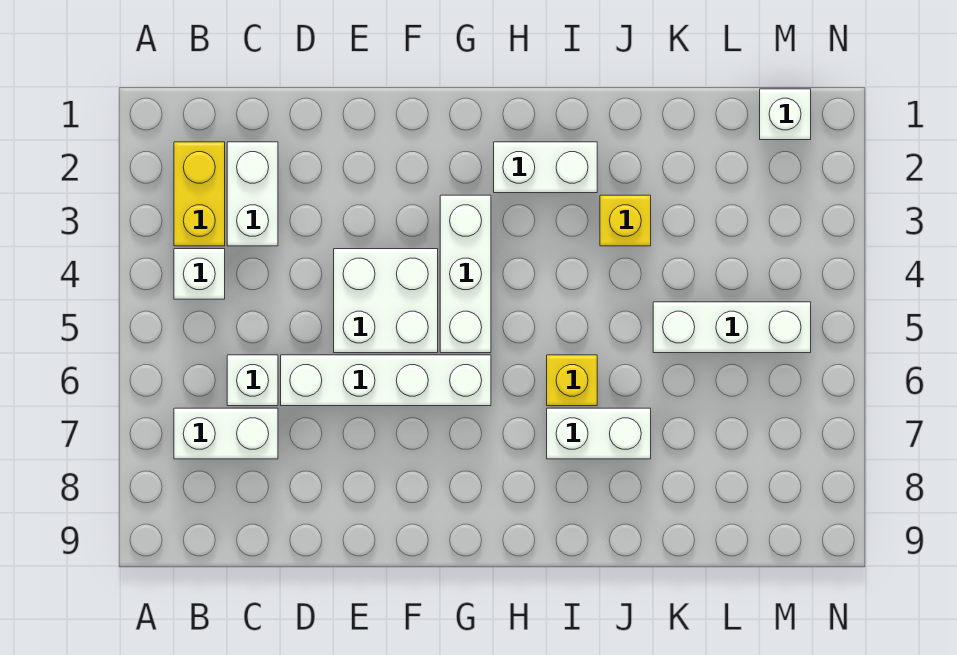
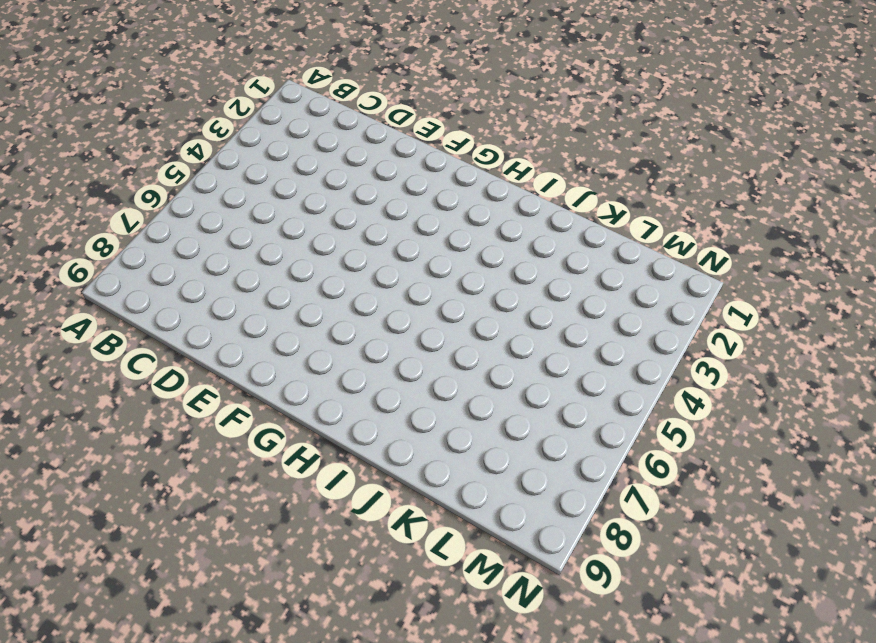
none -> yellow 1x2 brick [174,142,225,246]
none -> white 1x1 brick [174,249,225,299]
none -> white 1x2 brick [174,408,278,459]

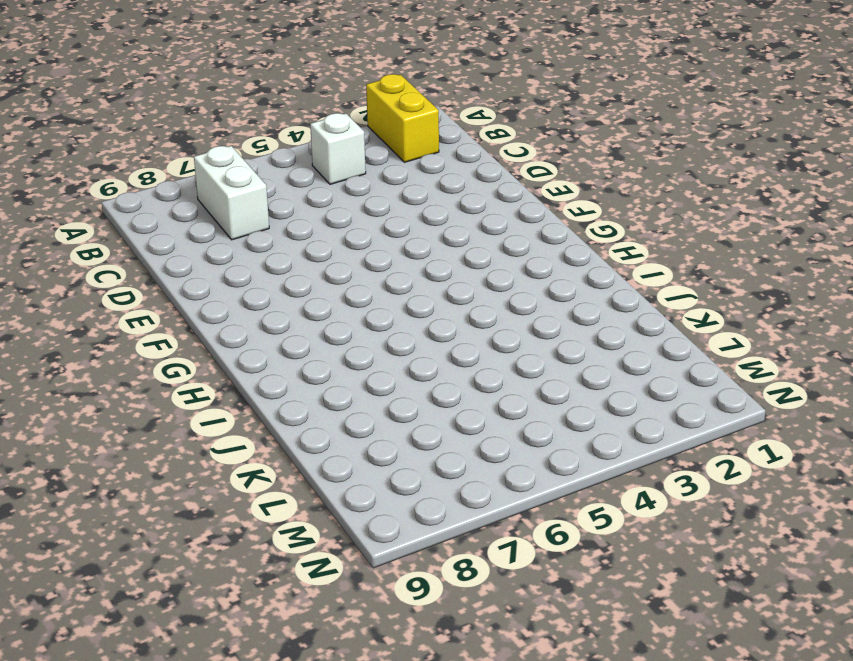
yellow 1x2 brick [366,74,439,162] -> yellow 1x2 brick turned to [174,142,225,246]
none -> white 1x2 brick [227,142,278,246]
none -> white 1x1 brick [227,355,278,406]
none -> white 1x4 brick [281,355,491,406]

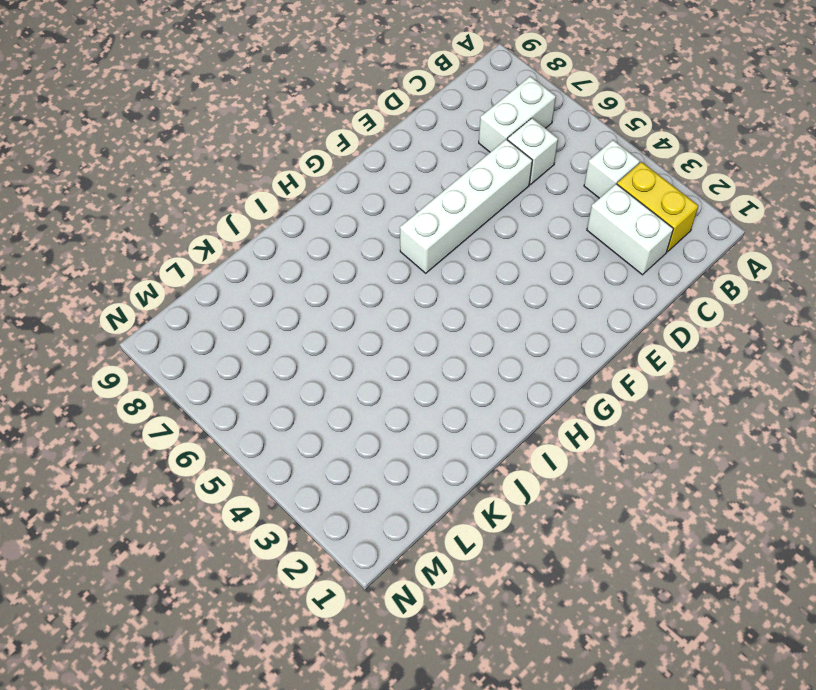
none -> white 2x2 brick [334,249,438,353]
none -> white 1x3 brick [440,195,491,353]
none -> white 1x2 brick [494,142,597,193]

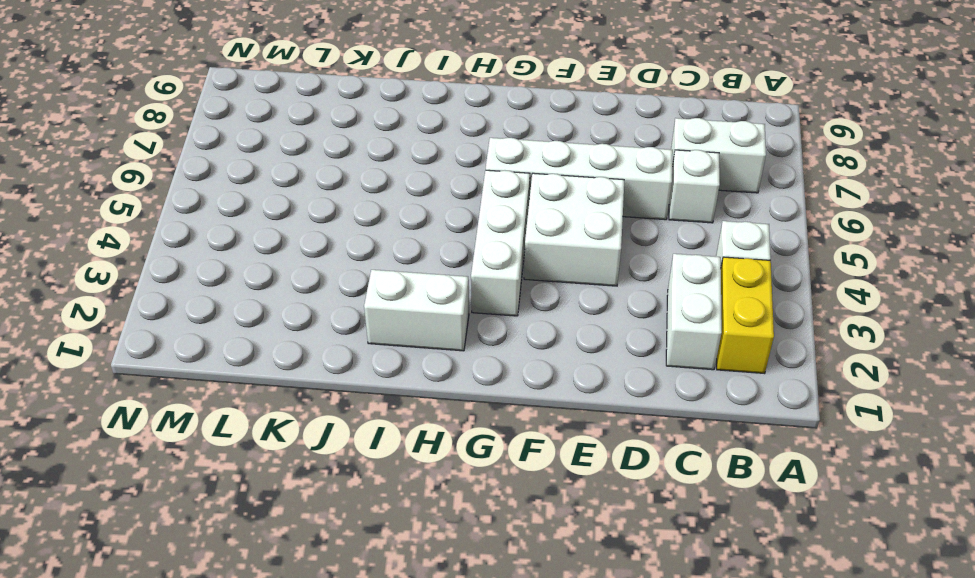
none -> yellow 1x1 brick [547,355,597,406]
none -> white 1x2 brick [547,408,651,459]
none -> yellow 1x1 brick [600,195,651,246]

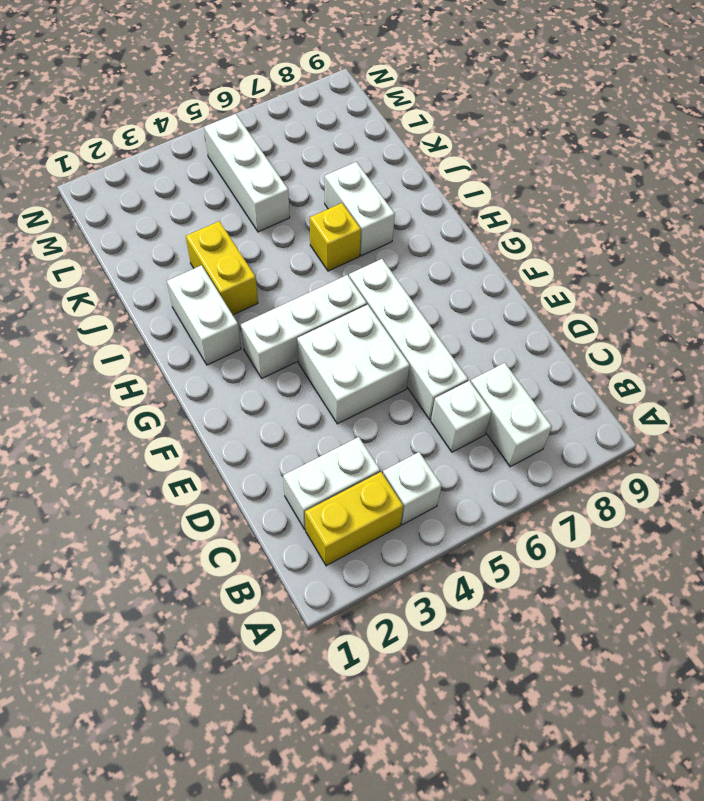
yellow 1x2 brick [186,221,258,315] -> yellow 1x1 brick [600,195,651,246]
none -> white 1x1 brick [760,89,811,140]

